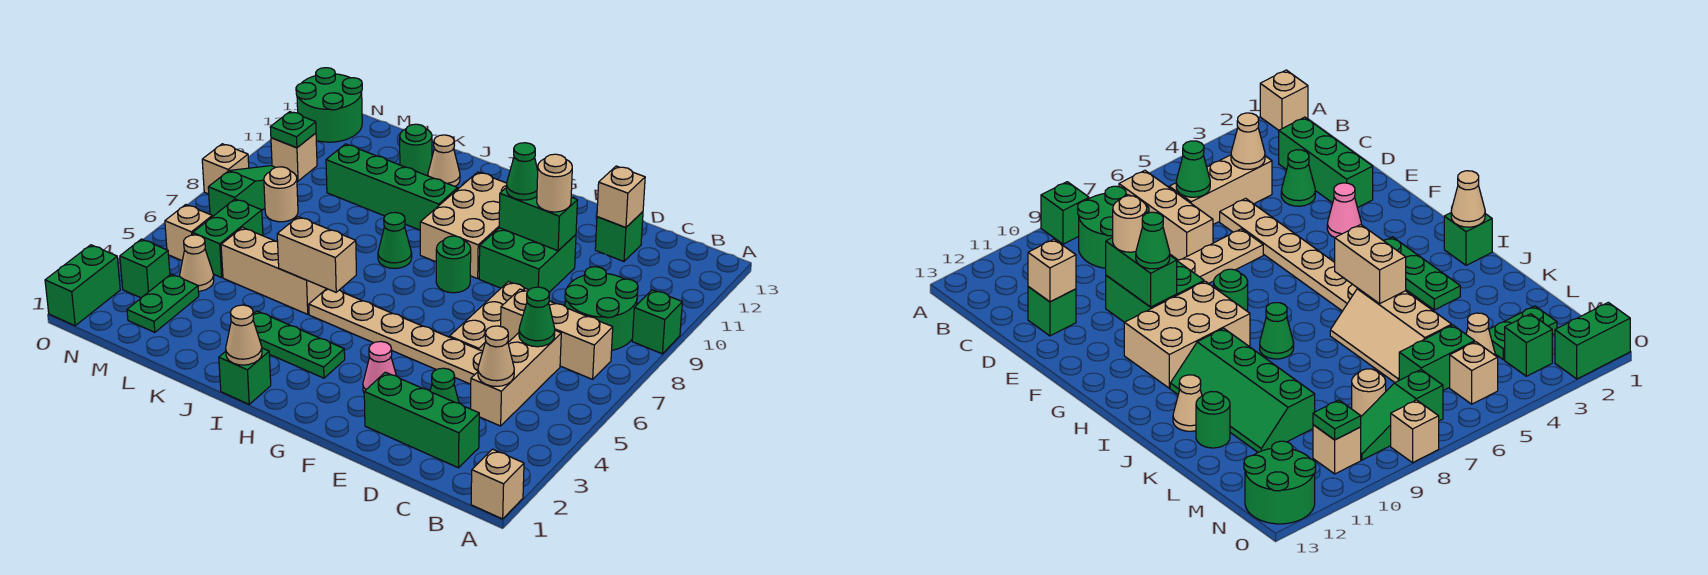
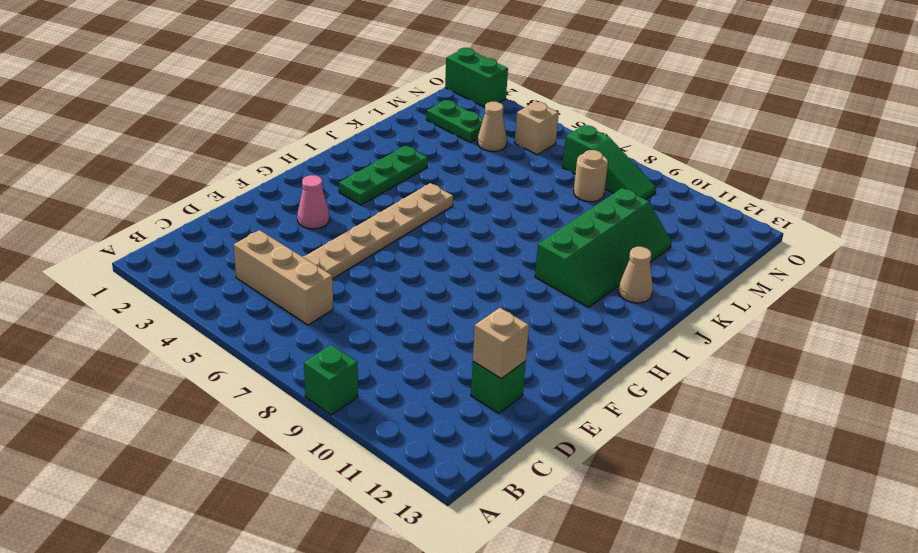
none -> tan 1x1 brick [471,449,524,519]
none -> tan 1x3 brick [501,289,613,379]
none -> green 2x2 round brick [565,267,638,350]
none -> green 1x3 brick [364,372,479,468]

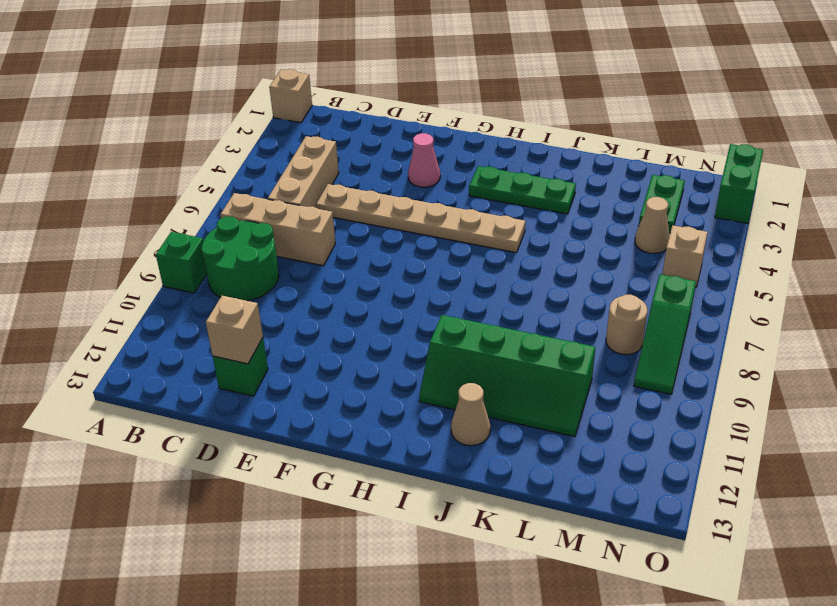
none -> green 1x3 brick [364,372,479,468]
none -> green 1x1 cone [430,368,459,403]
none -> tan 1x3 plate [450,282,528,351]
none -> green 2x2 brick [479,228,576,292]

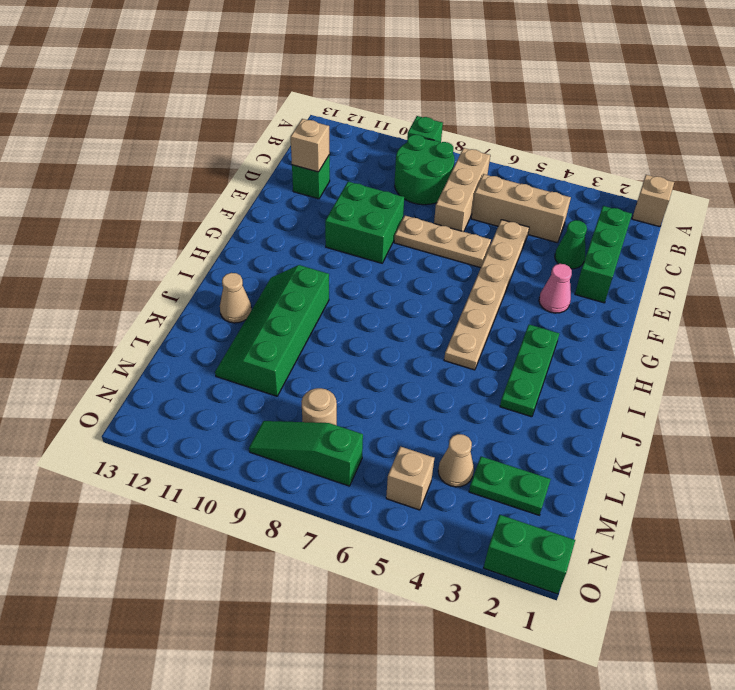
none -> green 1x1 round brick [436,236,471,293]
none -> tan 2x3 brick [420,172,507,279]
none -> green 1x1 brick [219,348,271,404]
none -> green 1x1 cone [378,212,412,269]

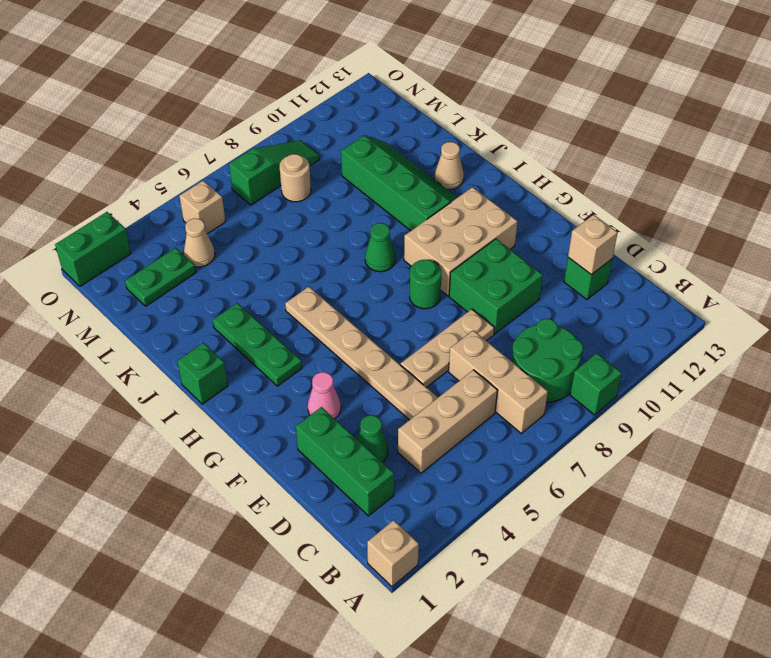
none -> tan 2x3 slope [221,227,327,314]
none -> green 1x1 round brick [400,124,432,175]
none -> green 1x2 brick [193,199,263,277]
none -> green 1x1 brick [120,239,170,298]

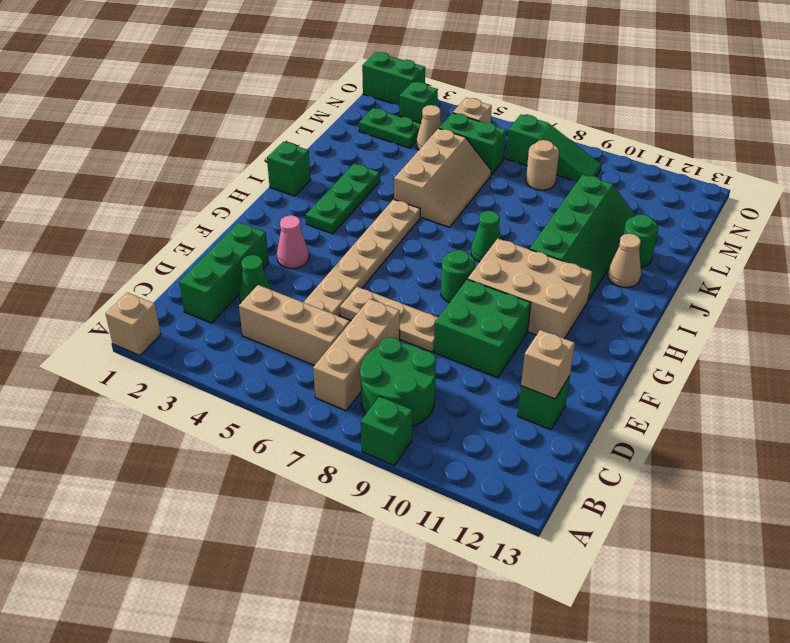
none -> tan 1x1 brick [271,133,317,181]
none -> green 2x2 round brick [296,68,362,142]
none -> tan 1x1 brick [202,144,249,194]
none -> tan 1x1 cone [478,326,514,386]

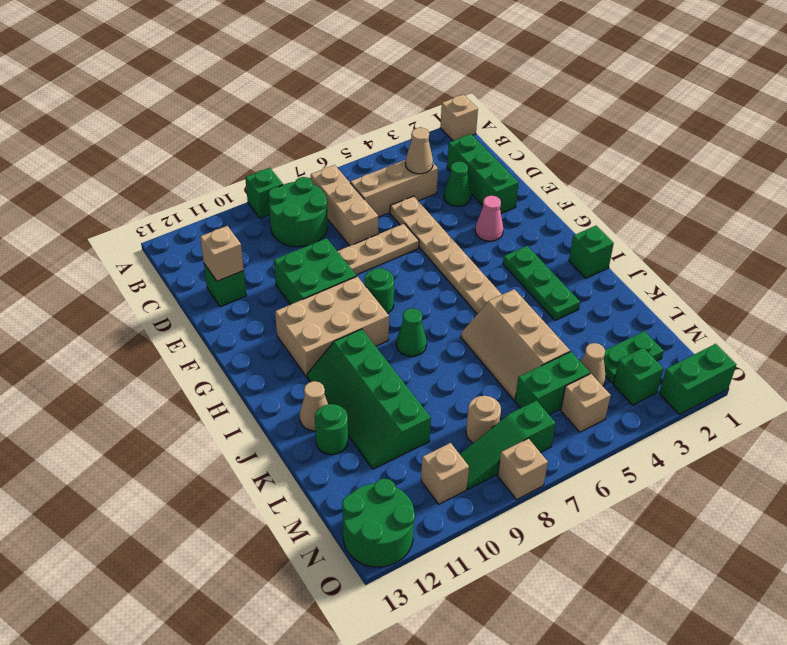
none -> green 1x1 cone [519,287,555,347]
none -> green 1x2 brick [499,188,577,251]
none -> tan 1x1 cone [226,305,262,365]
none -> tan 1x2 brick [277,217,356,292]

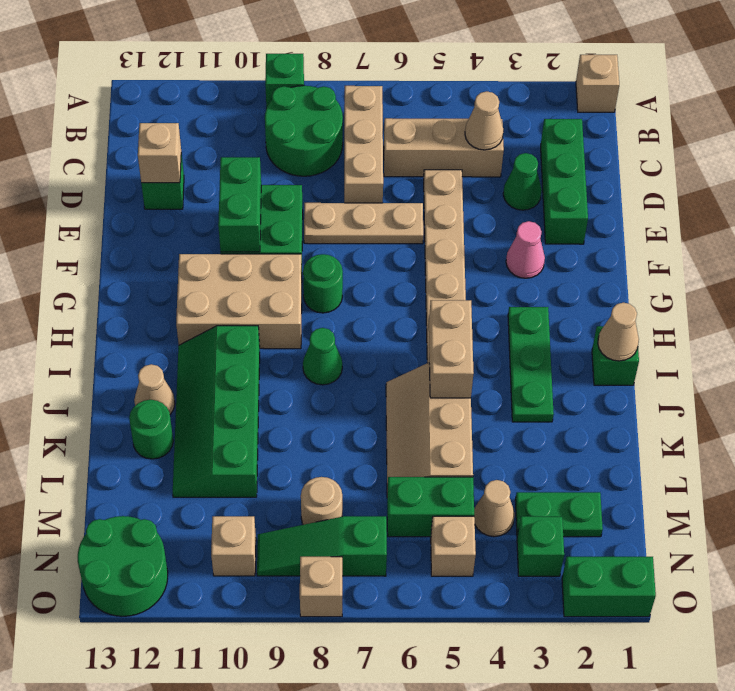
none -> green 1x1 cone [519,287,555,347]
none -> green 1x1 plate [270,112,316,148]
none -> tan 1x1 round brick [537,154,572,212]
none -> green 1x1 cone [506,143,538,200]

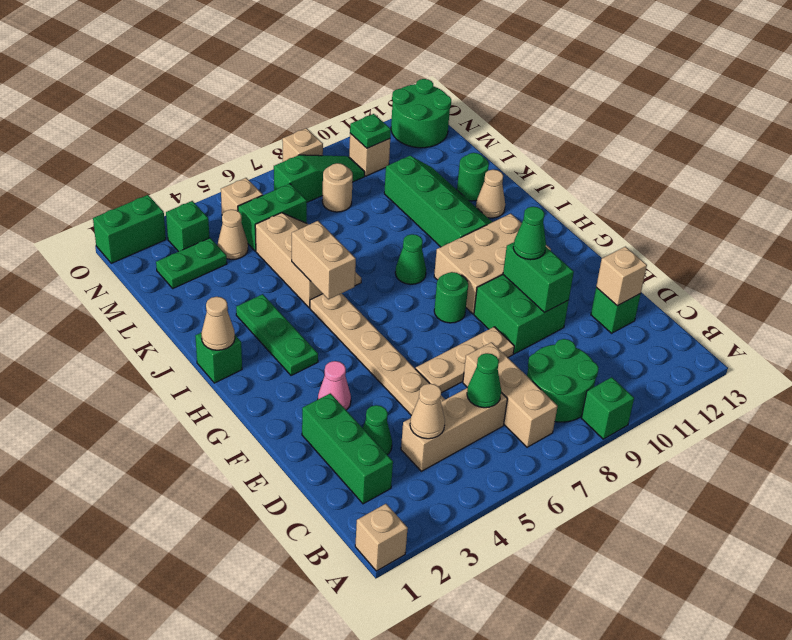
none -> tan 1x1 round brick [537,154,572,212]

